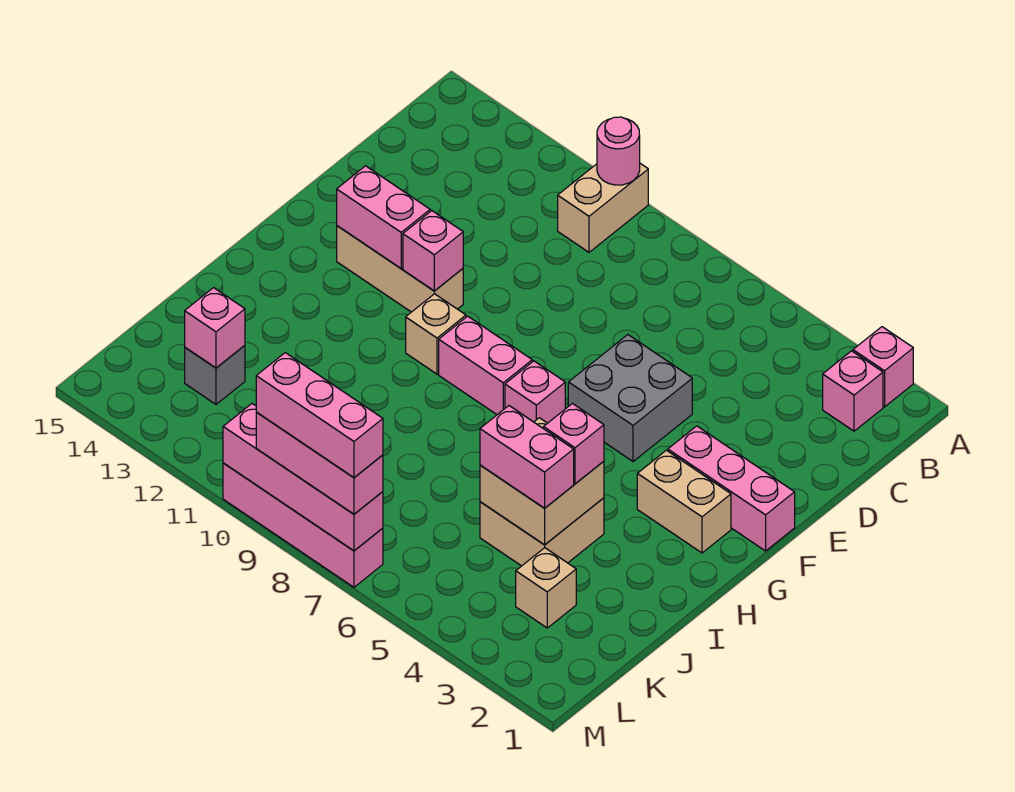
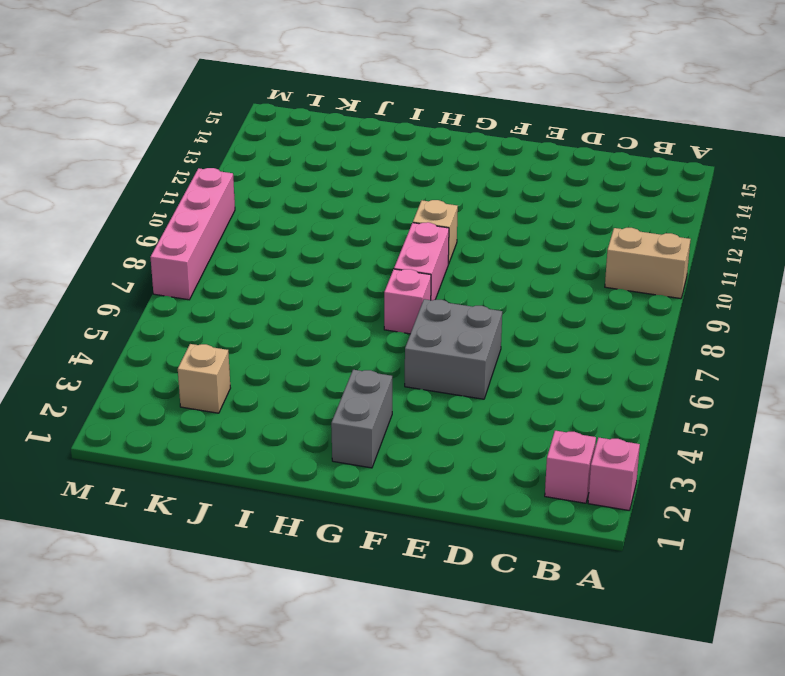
grey 1x2 brick [331,370,392,468] -> tan 1x2 brick [637,450,731,553]
none -> pink 1x3 brick [668,426,795,551]
none -> tan 1x3 brick [337,226,463,312]
none -> tan 2x2 brick [480,498,604,566]

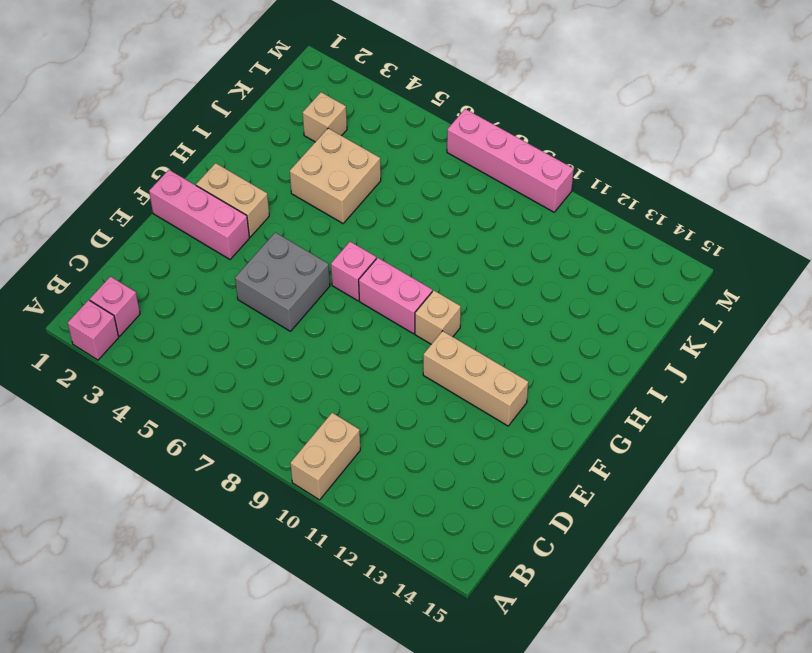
none -> grey 1x1 brick [185,345,245,404]
none -> pink 1x1 round brick [597,117,640,185]
none -> pink 1x1 brick [403,211,463,291]

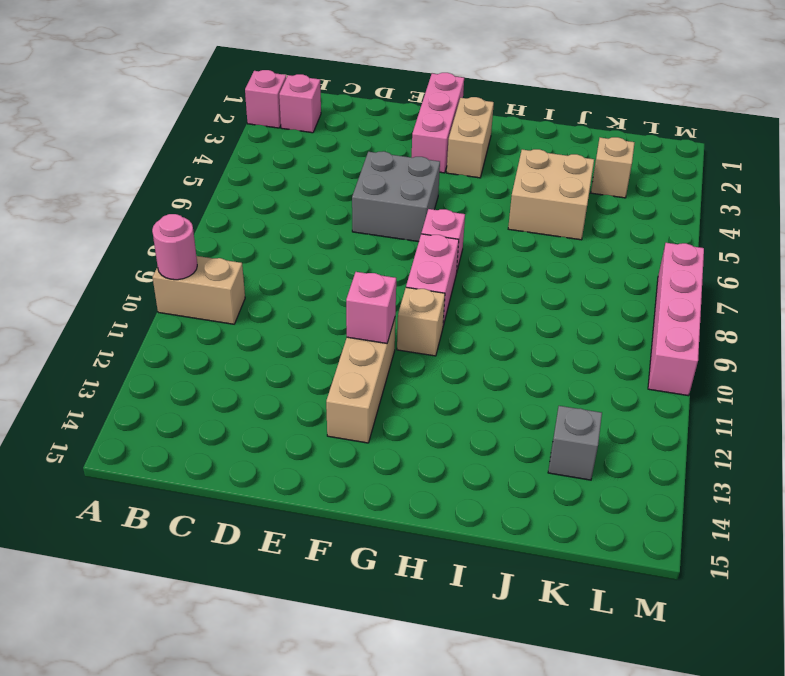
none -> pink 1x2 brick [337,166,430,268]
none -> tan 2x2 brick [480,418,604,545]
none -> pink 1x1 brick [185,288,245,368]

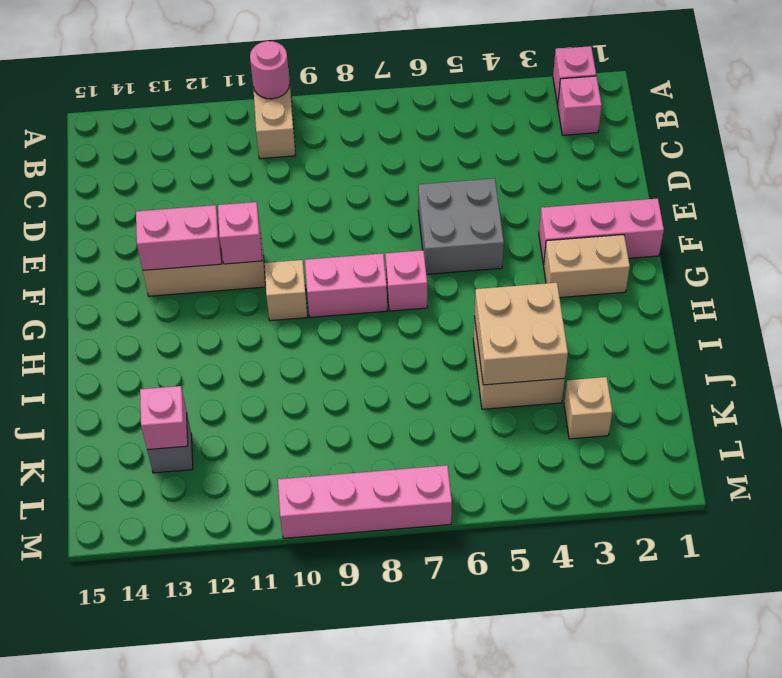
none -> pink 1x4 brick [223,404,383,551]
none -> pink 1x1 brick [543,404,604,484]
none -> pink 1x2 brick [480,406,574,508]

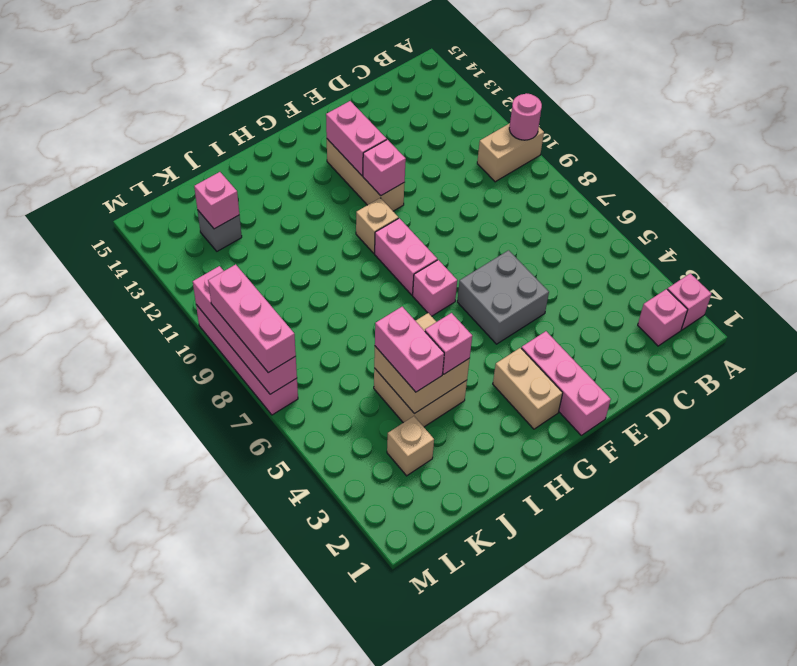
none -> pink 1x3 brick [256,353,383,478]

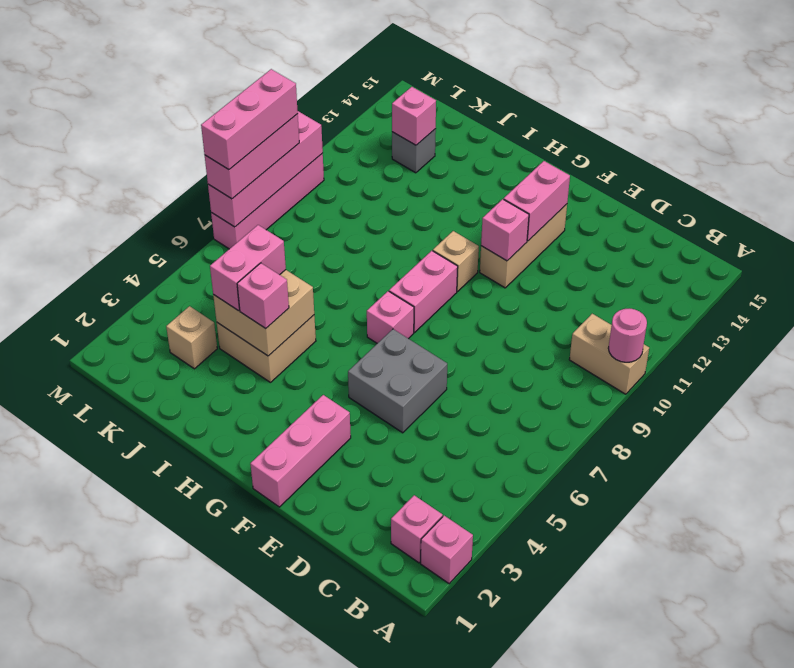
none -> tan 1x2 brick [637,450,731,553]

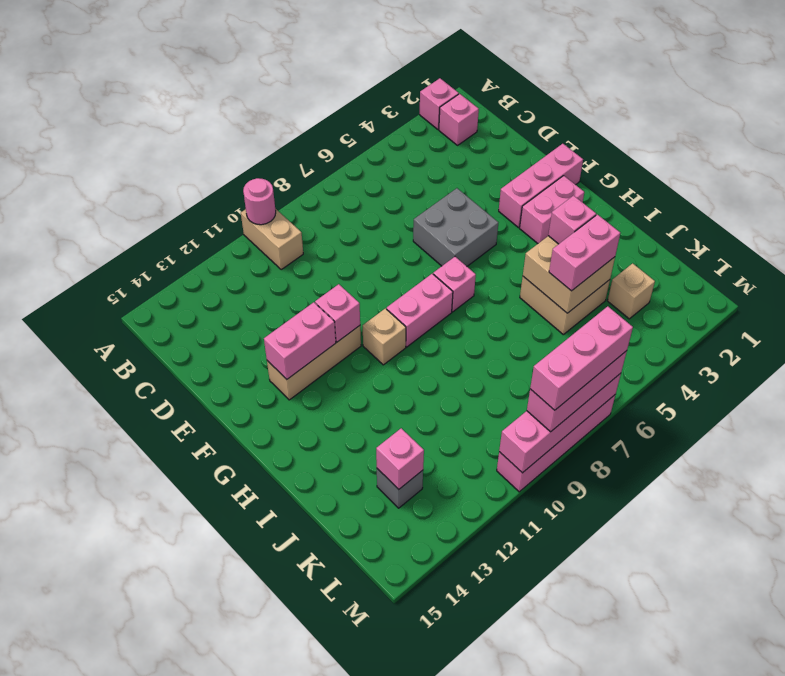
pink 1x2 brick [520,176,584,243] -> tan 1x2 brick [637,450,731,553]

